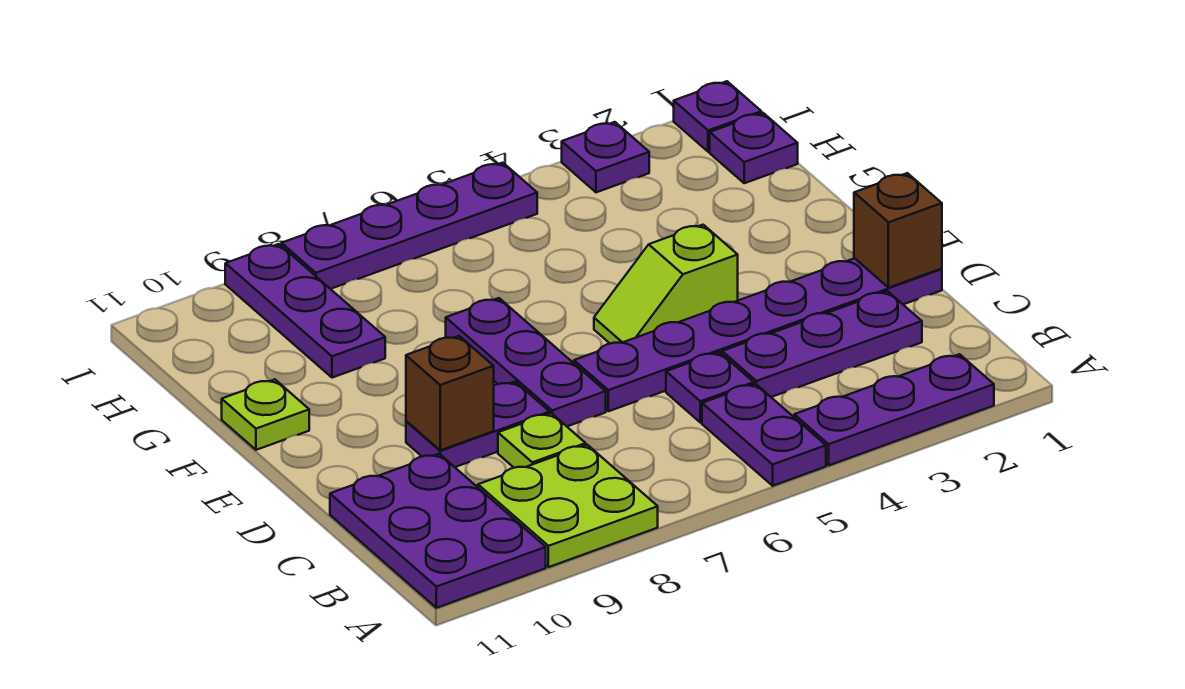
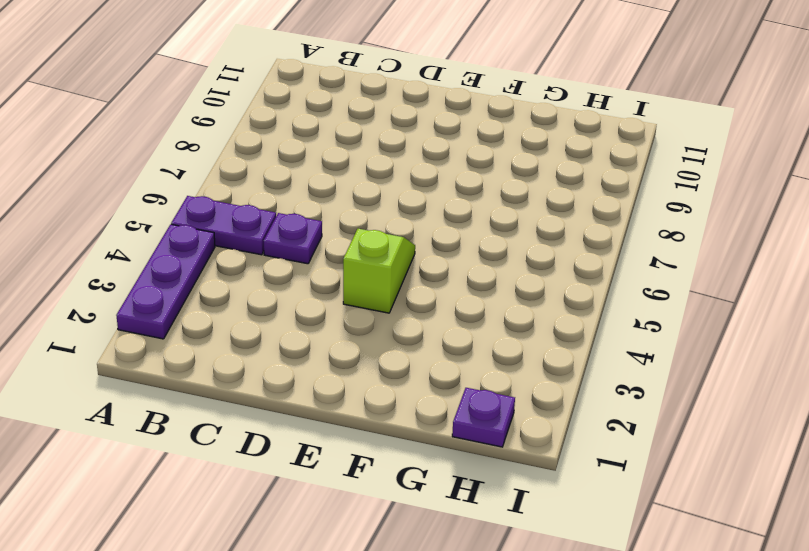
none -> lime 2x2 plate [478,445,658,567]
none -> purple 2x3 plate [330,454,546,608]
none -> purple 1x3 plate [722,291,922,397]

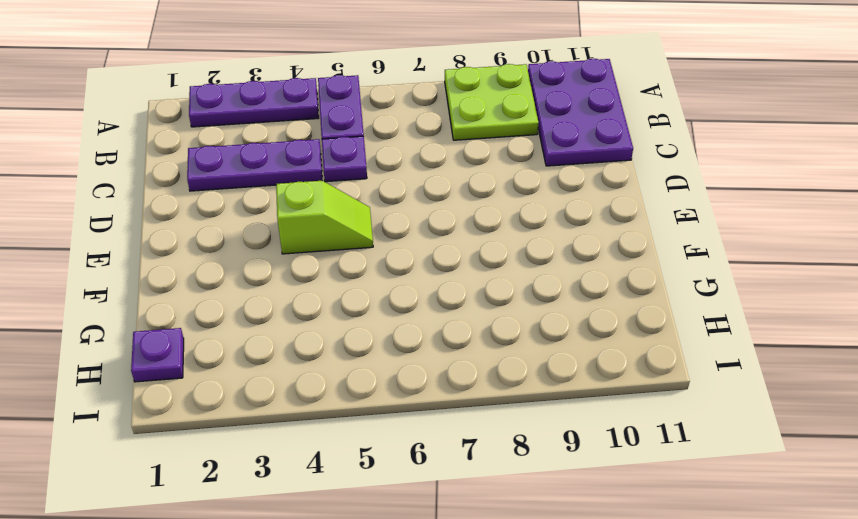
none -> lime 1x1 plate [498,413,586,468]
none -> purple 1x6 plate [574,258,942,411]
none -> purple 1x3 plate [446,298,606,426]

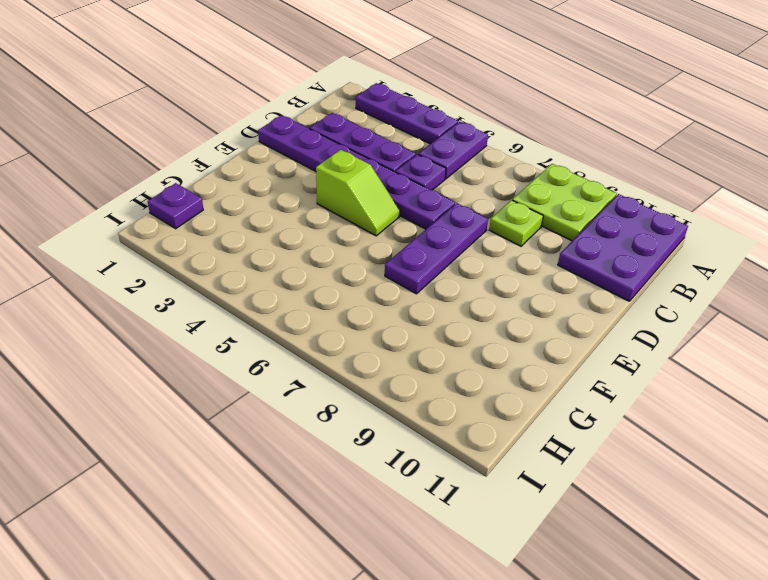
none -> purple 1x2 plate [406,382,550,467]
none -> lime 1x1 plate [222,379,309,450]
none -> purple 1x3 plate [225,244,385,378]

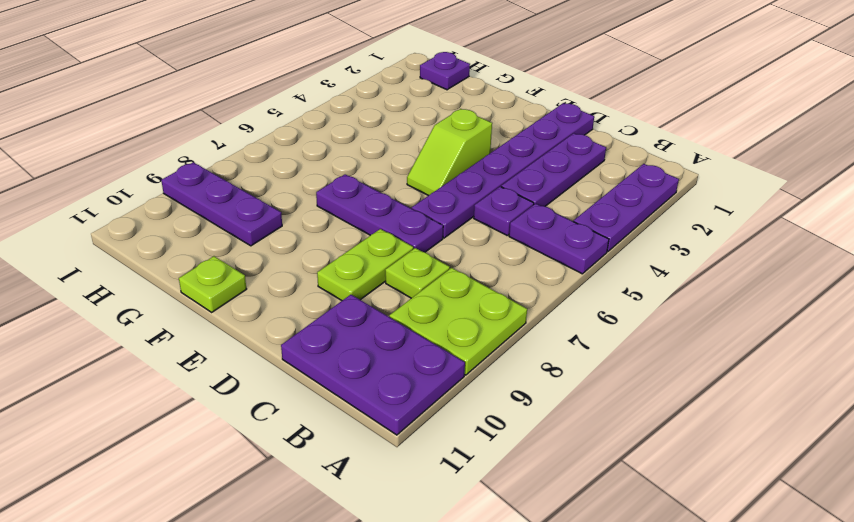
lime 1x2 plate [317,229,413,301] -> purple 1x2 plate [406,382,550,467]
none -> purple 1x1 plate [674,81,761,152]
none -> purple 1x1 plate [562,122,649,192]
none -> purple 1x4 plate [281,163,537,289]

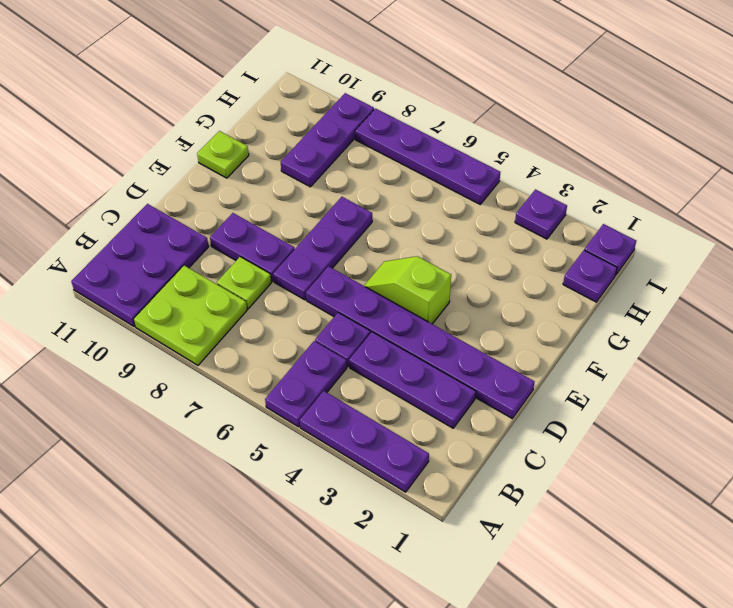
none -> brown 1x1 brick [854,173,942,288]
none -> brown 1x1 brick [406,336,494,450]

